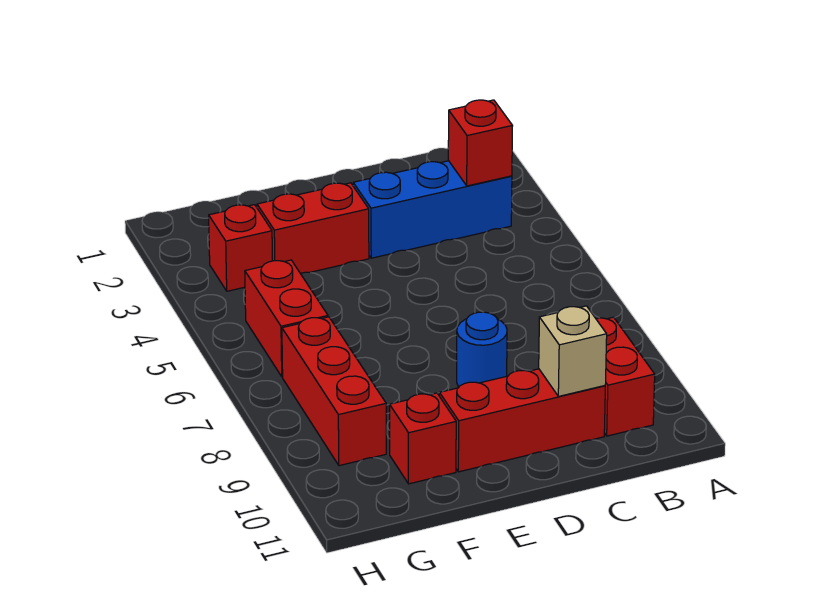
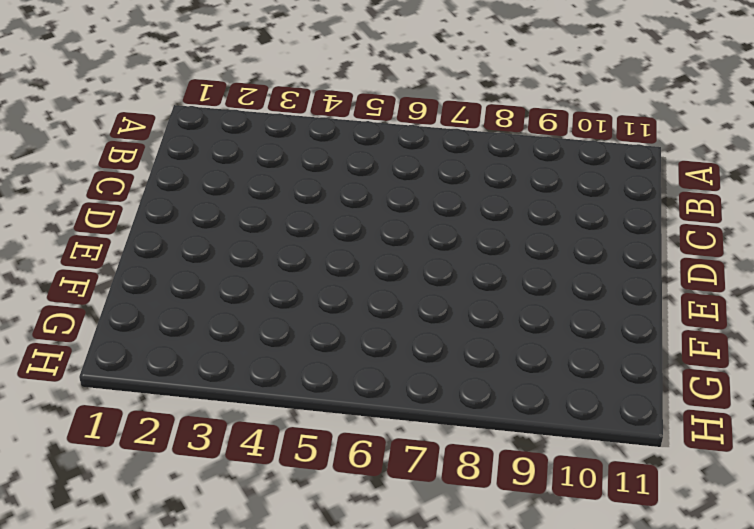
none -> blue 1x3 brick [353,161,512,258]
none -> red 1x2 brick [596,317,655,436]

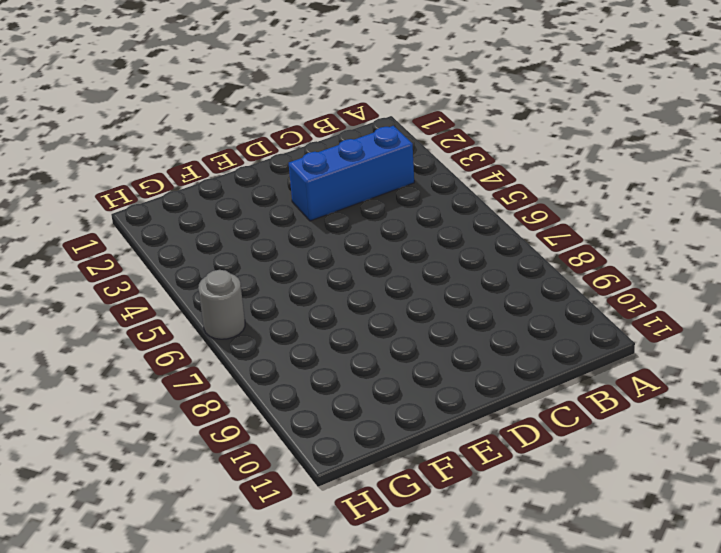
grey 1x1 round brick [198,270,245,339] -> none
none -> red 1x2 brick [596,317,655,436]
none -> red 1x3 brick [439,369,605,472]

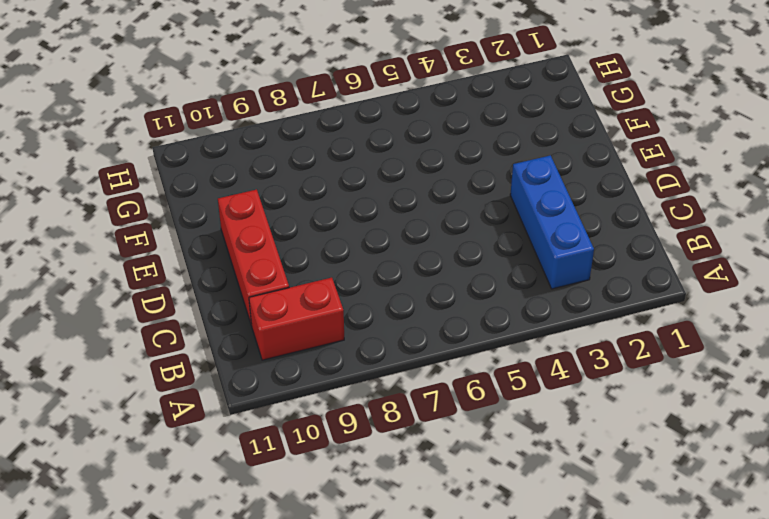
none -> blue 1x1 round brick [457,312,507,387]
none -> red 1x2 brick [257,183,369,273]

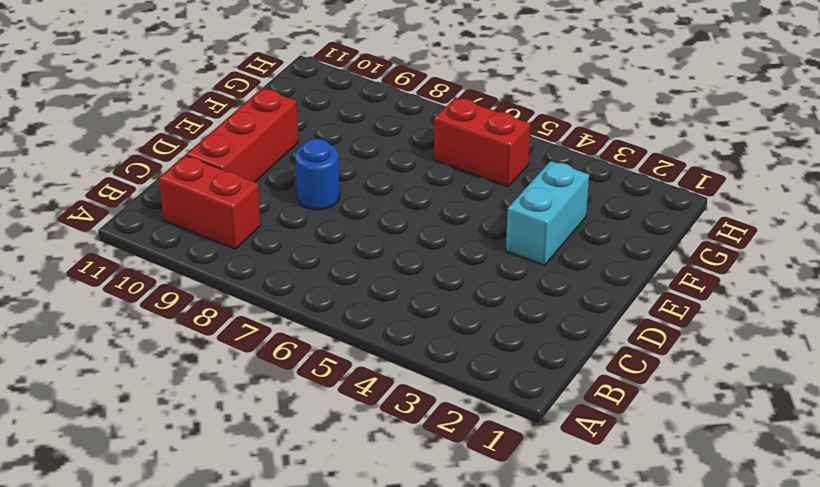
cyan 1x2 brick [506,161,589,265] -> red 1x2 brick [257,183,369,273]
none -> blue 1x3 brick [353,161,512,258]
none -> red 1x1 brick [390,393,456,484]

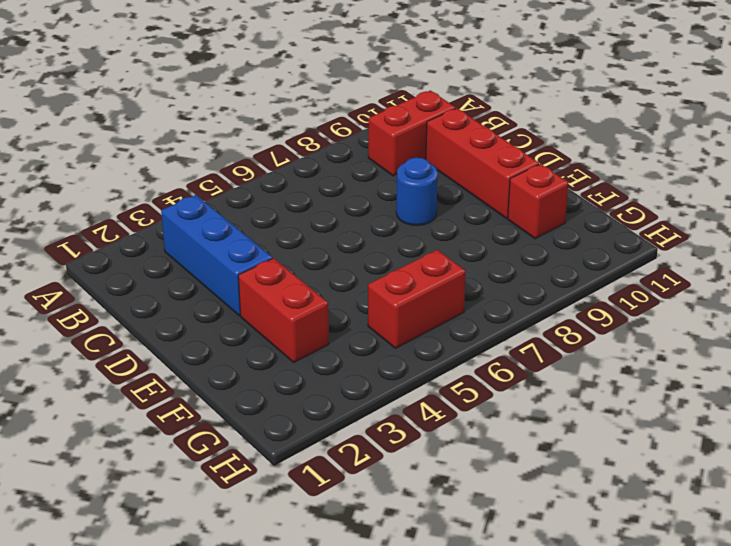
none -> red 1x1 brick [209,205,272,291]
none -> red 1x3 brick [282,317,386,466]

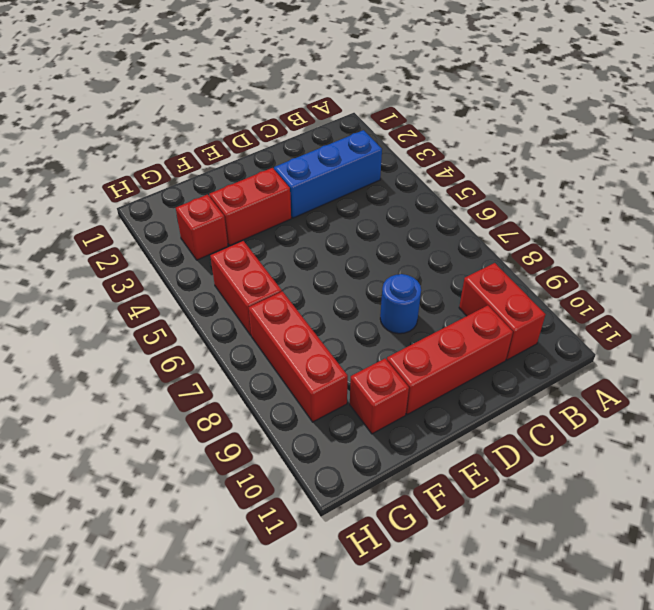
none -> red 1x1 brick [448,100,513,186]
none -> tan 1x1 brick [539,306,607,396]

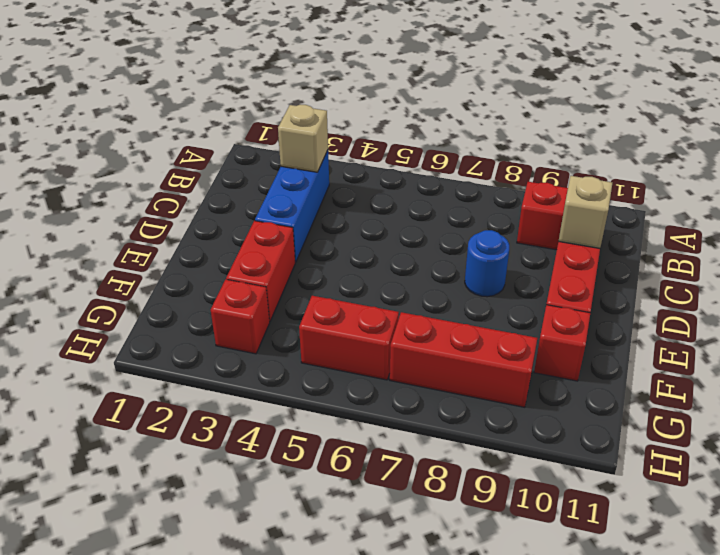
tan 1x1 brick [278,105,328,172] -> red 1x1 brick [448,100,513,186]

